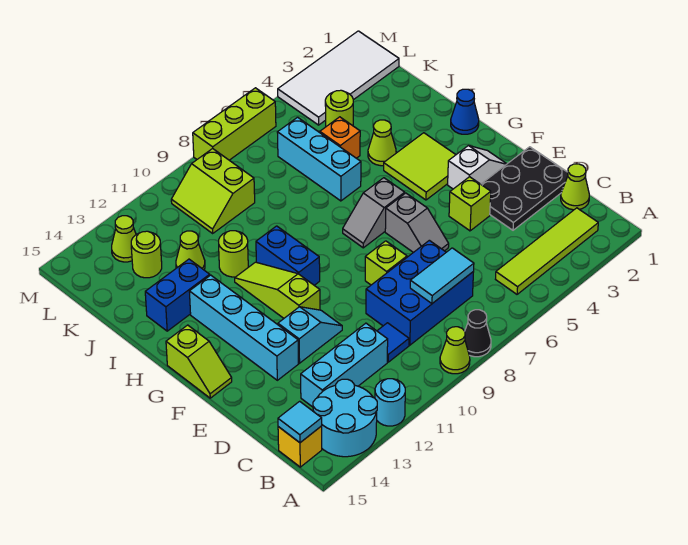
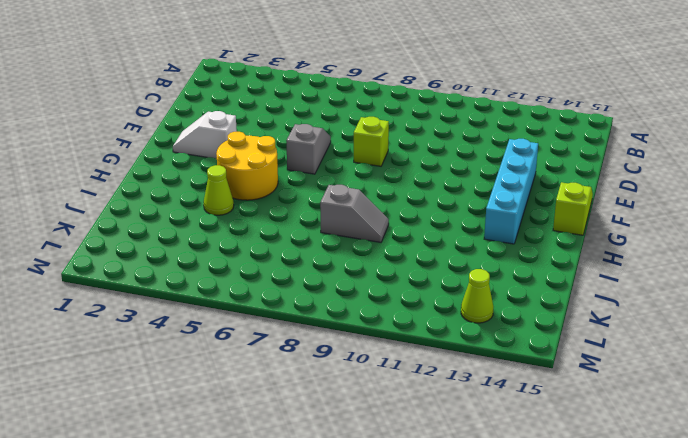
yellow 2x2 round brick [216,132,278,200] -> lime 2x2 tile [384,133,456,200]
grey 1x2 slope [320,185,389,242] -> grey 1x2 slope moved to [343,178,405,248]
none -> black 1x1 cone [465,310,491,357]
none -> lime 1x1 cone [440,327,470,374]
none -> cyan 1x1 round brick [375,379,405,426]
none -> cyan 2x2 round brick [313,379,377,457]

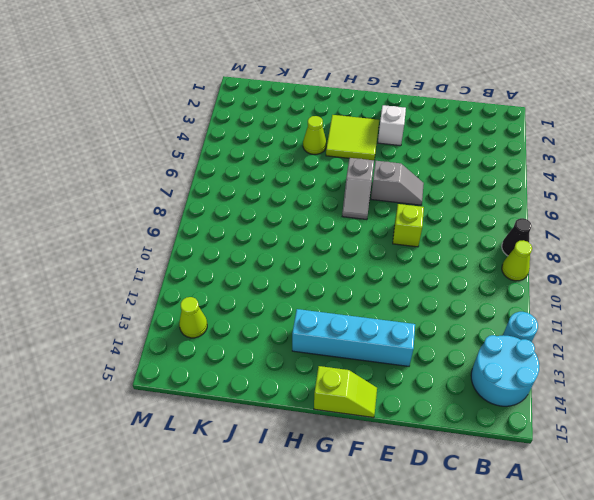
none -> lime 1x4 tile [496,208,598,294]
none -> yellow 1x1 brick [278,426,322,467]
none -> lime 1x1 cone [561,164,589,210]
none -> blue 2x3 brick [366,240,474,345]

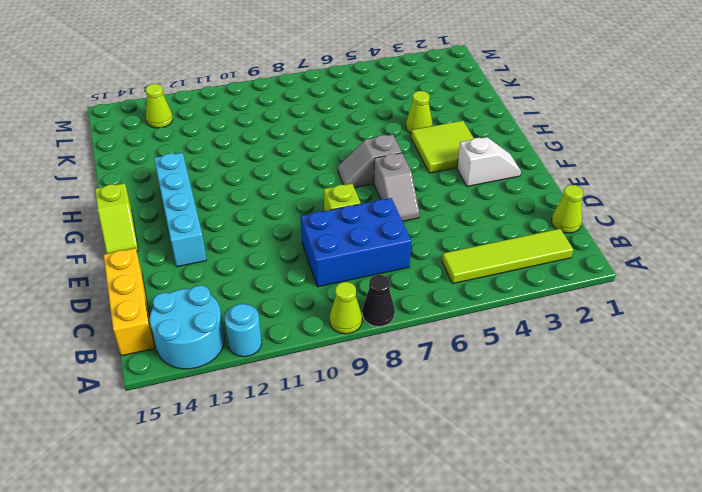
yellow 1x3 brick [104,248,154,356] -> yellow 1x1 brick [278,426,322,467]
none -> blue 1x1 tile [377,323,409,362]
none -> cyan 1x3 brick [301,323,388,407]
none -> black 2x3 plate [481,147,568,230]
none -> lime 1x1 brick [449,177,491,231]

